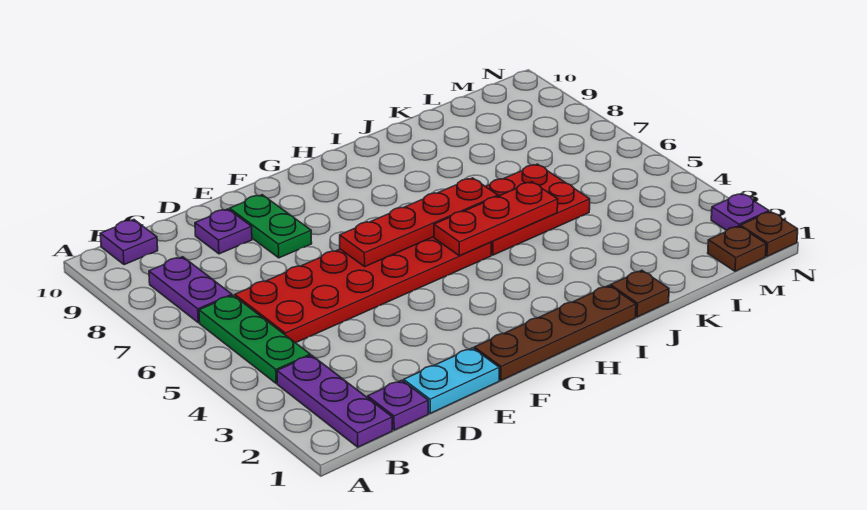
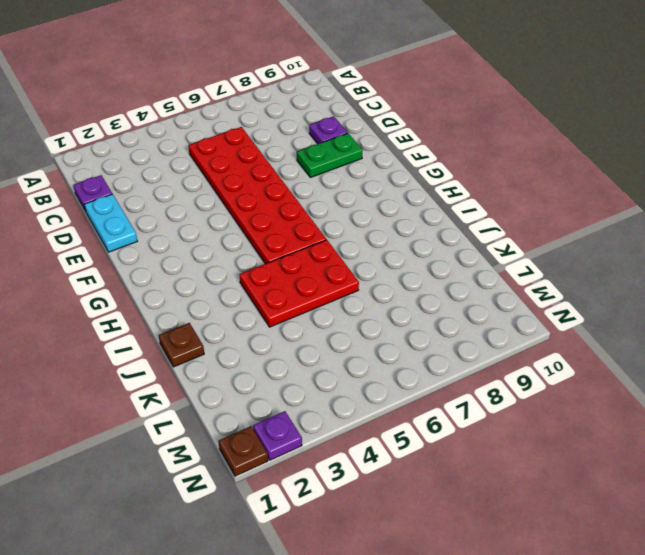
red 2x3 plate [239,240,359,327] -> red 2x3 plate turned to [485,164,590,255]
none -> purple 1x3 plate [277,355,392,447]
none -> green 1x3 plate [199,295,310,383]
none -> purple 1x2 plate [149,257,232,323]

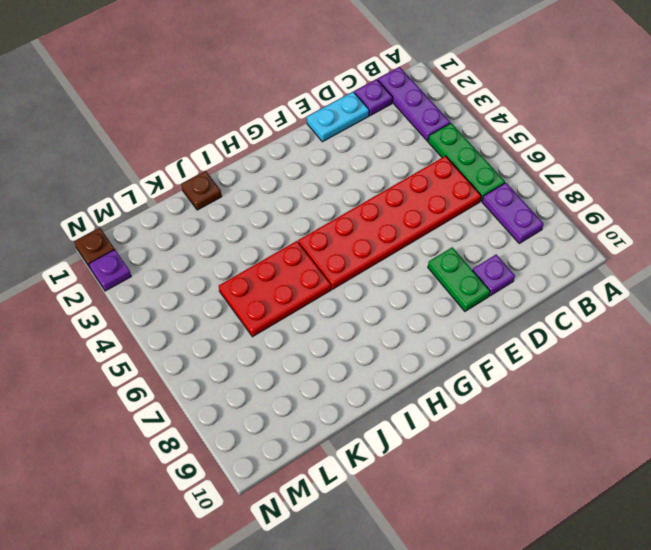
none -> purple 1x1 plate [100,220,158,265]
none -> brown 1x4 plate [474,286,636,380]
none -> brown 1x1 plate [708,226,766,271]

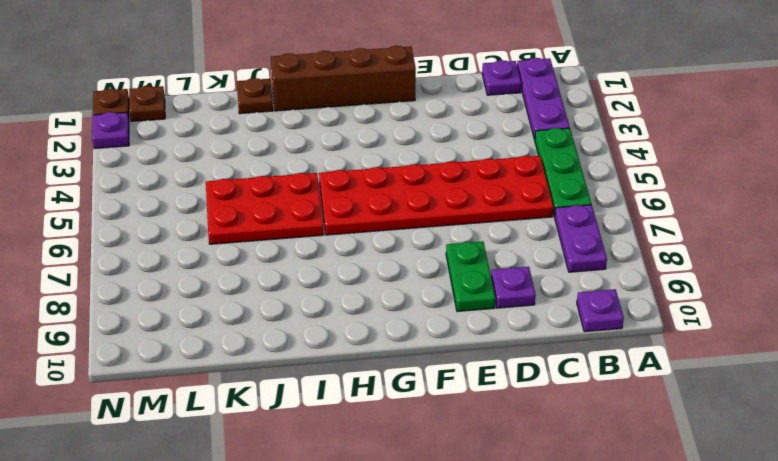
brown 1x4 brick [271,46,416,111] -> brown 1x4 plate [474,286,636,380]
none -> cyan 1x2 plate [404,348,499,413]
none -> red 1x4 plate [340,178,498,266]
none -> red 1x3 plate [434,182,558,256]

